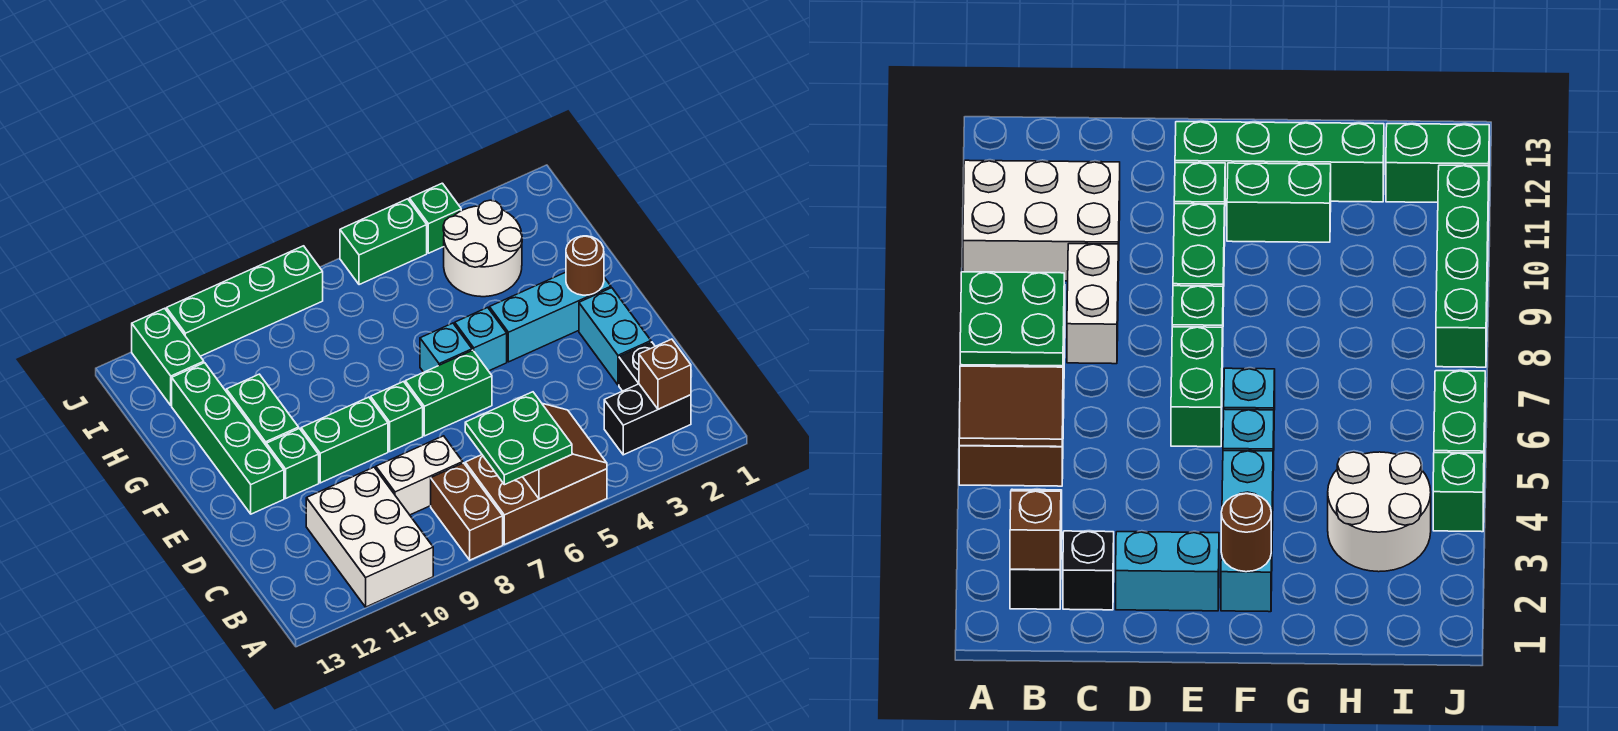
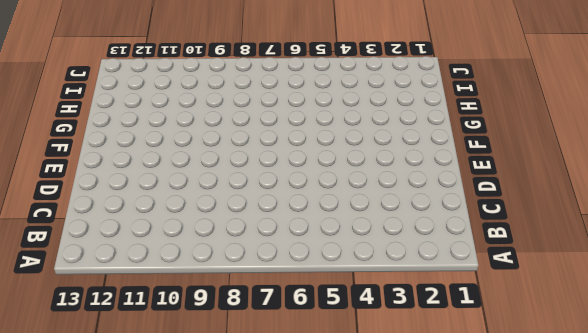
none -> brown 2x3 brick [465,455,607,545]
none -> brown 1x2 brick [431,463,503,560]
none -> white 2x3 brick [306,467,433,607]

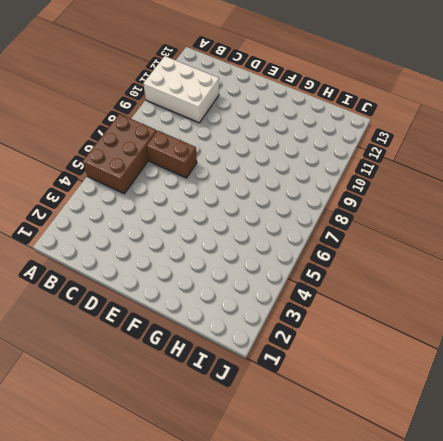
brown 1x2 brick [147,131,197,178] -> brown 1x2 brick moved to [431,463,503,560]
none -> black 1x2 brick [604,384,691,455]
none -> black 1x1 brick [619,342,655,391]
none -> white 1x2 brick [376,436,463,515]

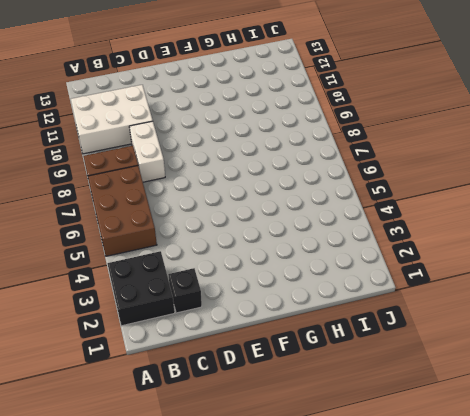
black 2x2 brick [107,251,175,326] -> black 1x2 brick [604,384,691,455]
none -> cyan 1x2 brick [579,288,651,385]
none -> green 1x2 brick [405,350,492,436]
none -> green 1x1 brick [371,382,423,451]

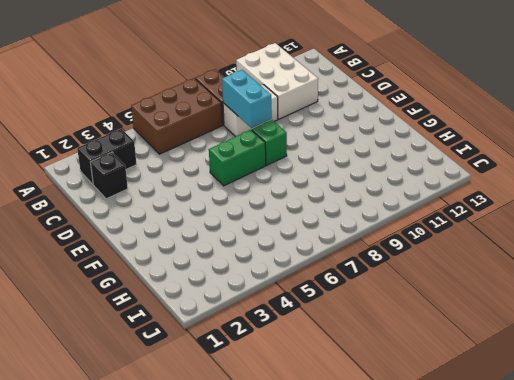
cyan 1x2 brick [222,70,272,128] -> cyan 1x2 brick moved to [579,288,651,385]
none -> green 1x2 brick [301,397,388,483]
none -> green 1x1 brick [266,429,319,498]
none -> green 1x4 brick [172,363,284,514]

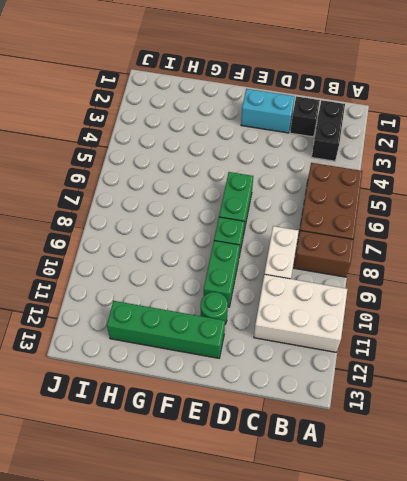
green 1x1 round brick [201,292,228,324] -> green 1x1 brick [266,429,319,498]
none -> cyan 1x3 brick [489,272,611,362]
none -> cyan 1x1 brick [455,307,507,371]
none -> cyan 1x1 brick [420,323,472,372]

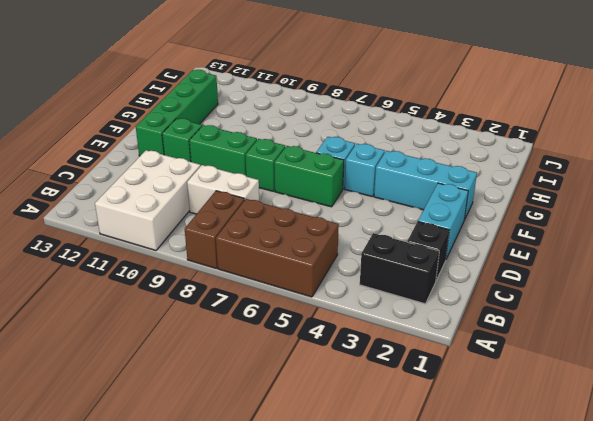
none -> green 1x2 brick [226,374,299,445]
none -> white 2x2 round brick [443,200,522,297]
none -> green 1x2 brick [132,308,204,406]

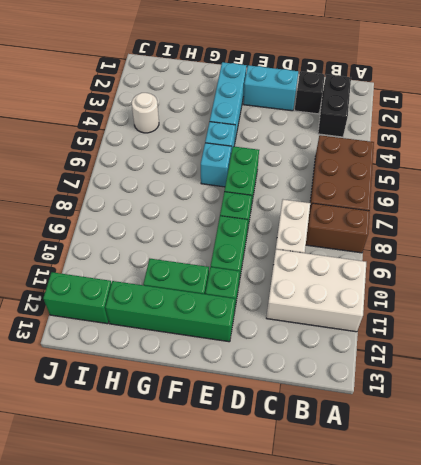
white 1x1 round brick [132,93,159,133] -> white 2x2 round brick [443,200,522,297]
none -> green 1x1 brick [409,183,461,253]
none -> green 1x2 brick [340,199,427,285]
none -> green 1x4 brick [166,246,323,356]

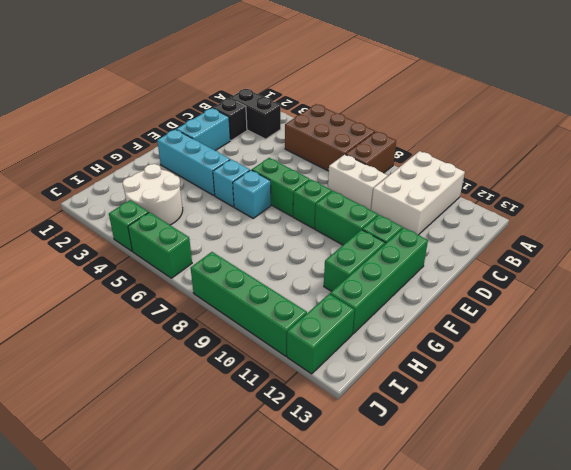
none -> brown 2x2 slope [523,403,607,499]
none -> brown 1x1 brick [639,339,691,409]
none -> brown 1x1 round brick [566,236,604,295]

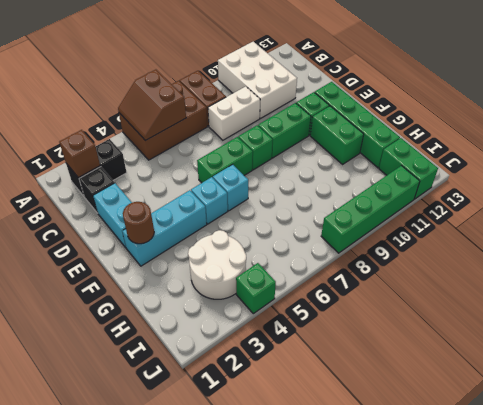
none -> green 1x2 brick [340,199,427,285]
none -> green 2x2 plate [465,392,572,485]

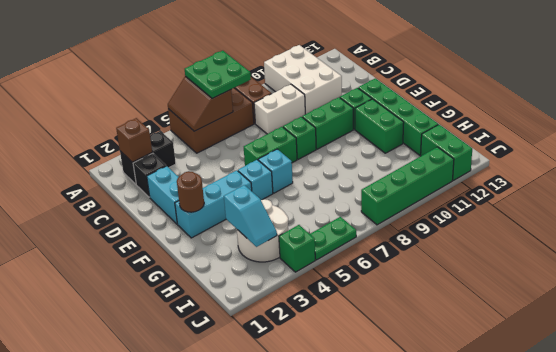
cyan 1x2 slope [224,185,277,247] -> none
green 1x2 plate [310,217,356,260] -> green 1x2 brick [340,199,427,285]

